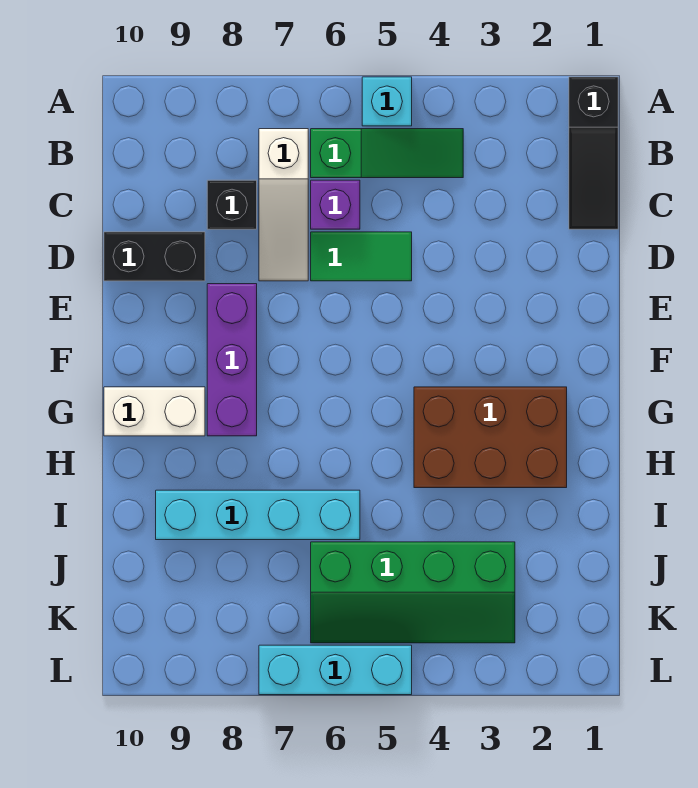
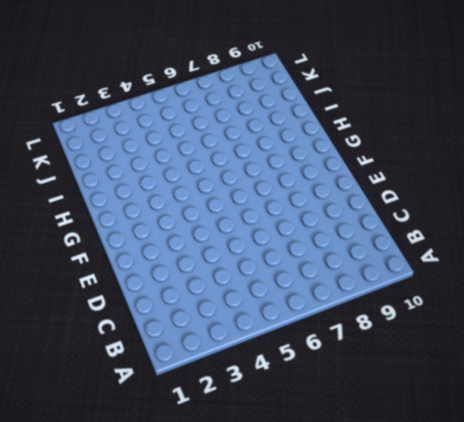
none -> black 1x3 slope [569,77,618,229]
none -> cyan 1x1 brick [362,77,412,126]
none -> green 1x3 slope [311,129,463,178]

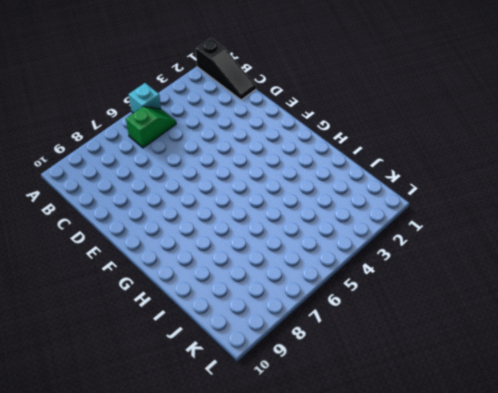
green 1x2 slope [126,107,176,148] -> green 1x3 slope [311,129,463,178]
none -> white 1x3 slope [259,129,308,281]
none -> purple 1x1 brick [311,180,360,229]
none -> black 1x1 brick [207,180,257,229]

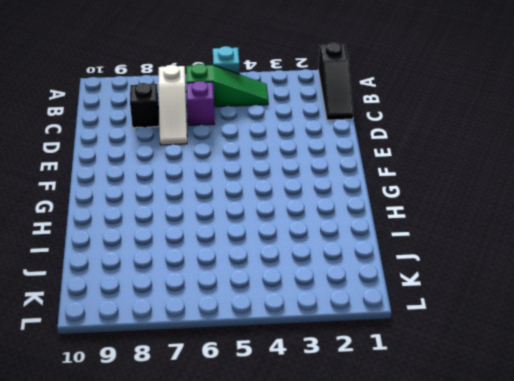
none -> green 1x2 tile [311,232,412,281]
none -> black 1x2 brick [104,232,205,281]
none -> purple 1x3 brick [207,284,257,436]

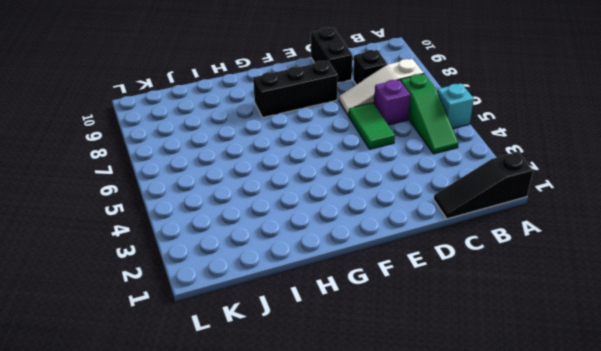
black 1x3 brick [253,61,338,118] -> purple 1x3 brick [207,284,257,436]
none -> brown 2x3 brick [414,387,567,488]
none -> white 1x2 brick [104,387,205,436]
none -> cyan 1x4 brick [156,490,360,540]

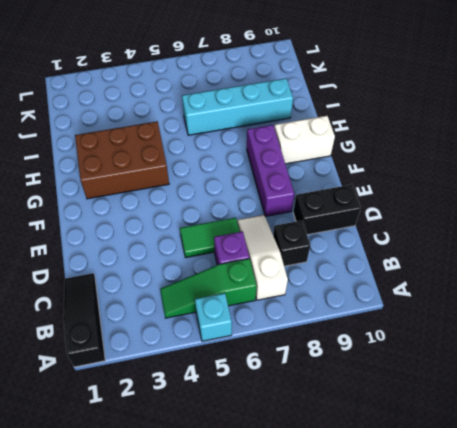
none -> green 2x4 slope [311,542,515,643]
none -> cyan 1x3 brick [259,645,412,695]

